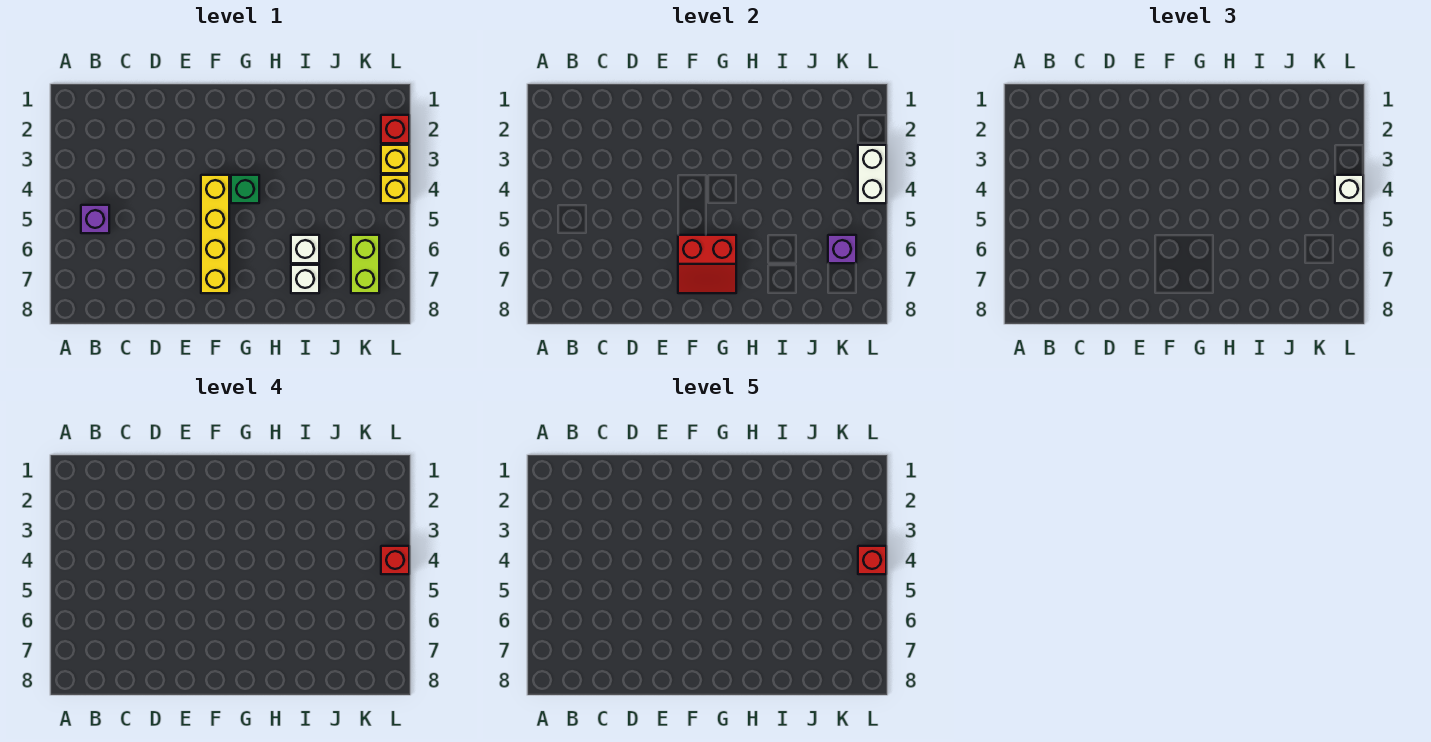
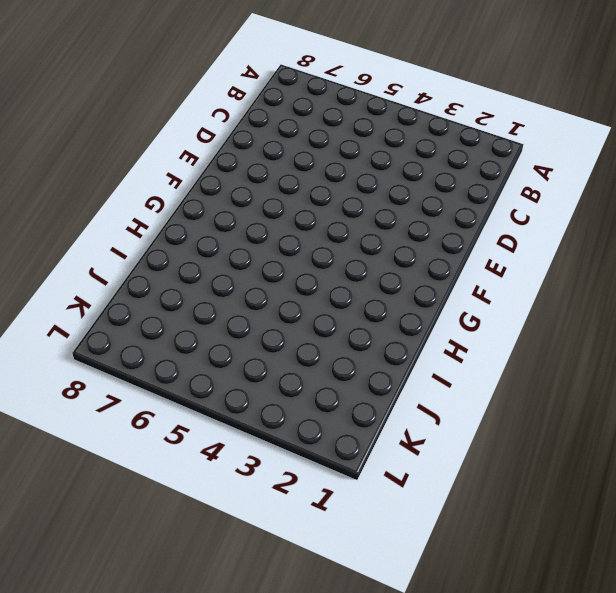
none -> purple 1x1 brick [81,205,109,233]
none -> yellow 1x4 brick [201,175,229,293]
none -> green 1x1 brick [231,175,259,203]

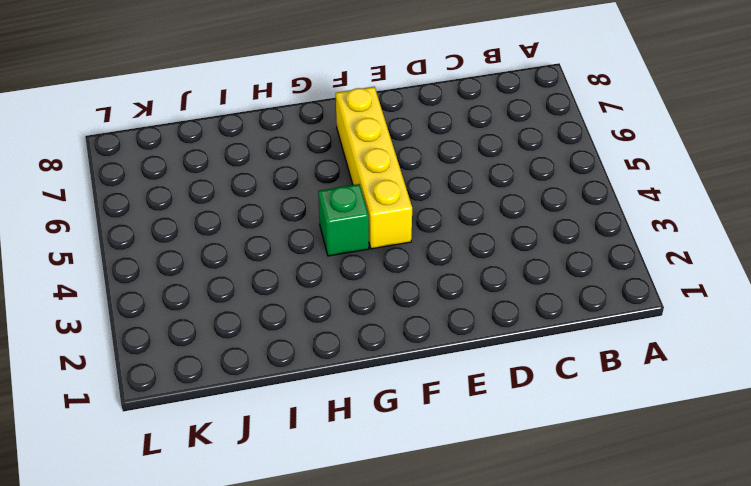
none -> purple 1x1 brick [81,205,109,233]
none -> white 1x1 brick [291,235,319,263]
none -> white 1x1 brick [291,265,319,293]

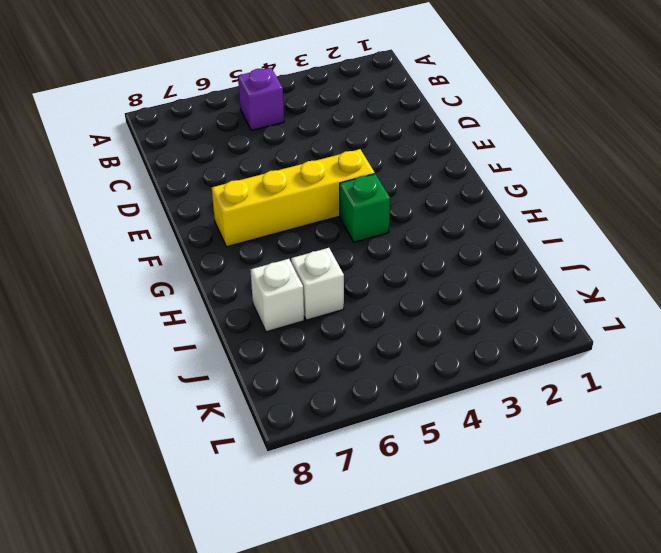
none -> lime 1x2 brick [351,235,379,293]
none -> red 1x1 brick [381,115,409,143]
none -> yellow 1x1 brick [381,145,409,173]

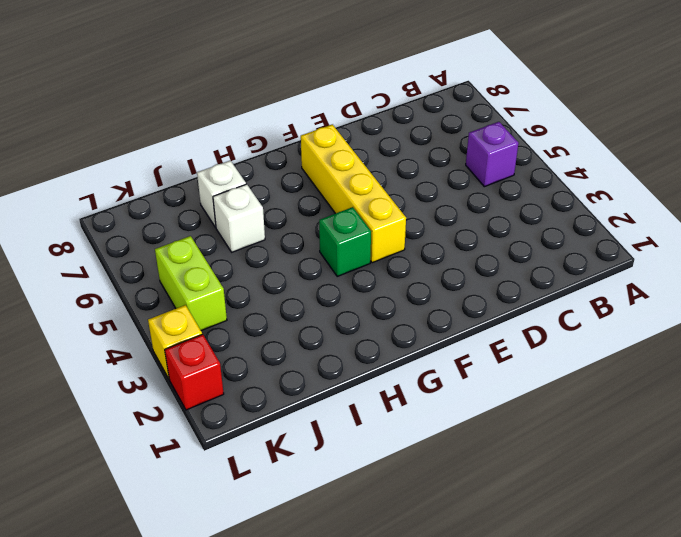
lime 1x2 brick [155,236,227,331] -> lime 1x2 brick moved to [351,235,379,293]
none -> yellow 1x1 brick [381,175,409,203]
none -> red 2x2 slope [678,235,736,293]
none -> purple 1x1 brick [828,235,856,263]

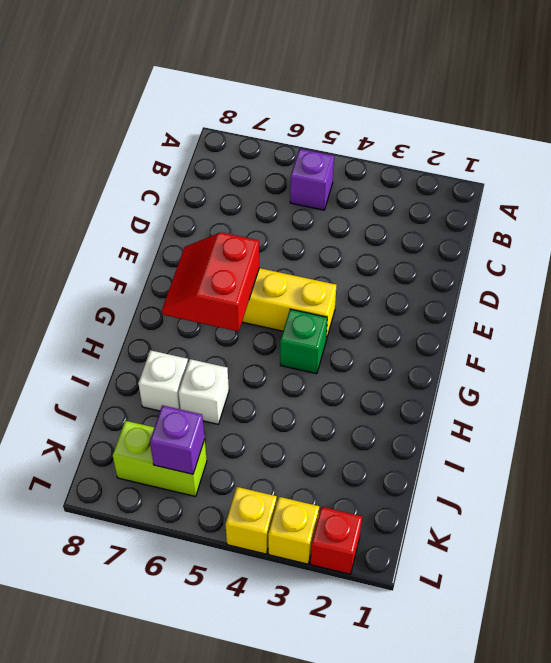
none -> white 1x2 brick [858,145,886,203]
none -> white 1x1 brick [1335,175,1363,203]
none -> red 1x1 brick [381,546,409,574]

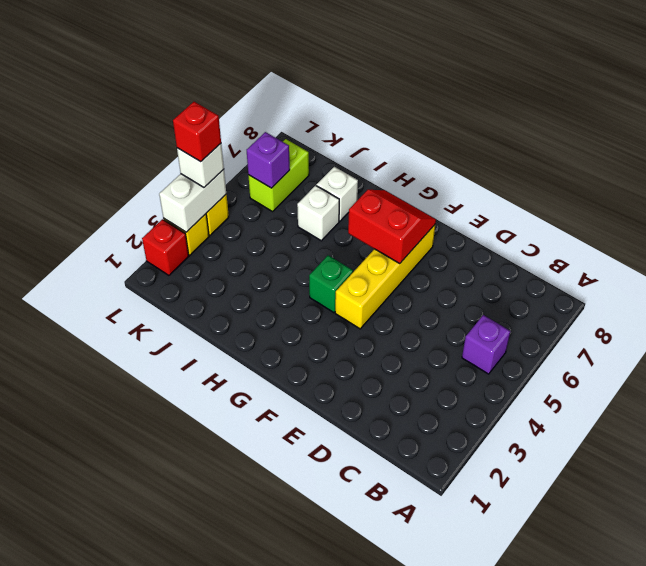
none -> red 1x1 brick [858,546,886,574]

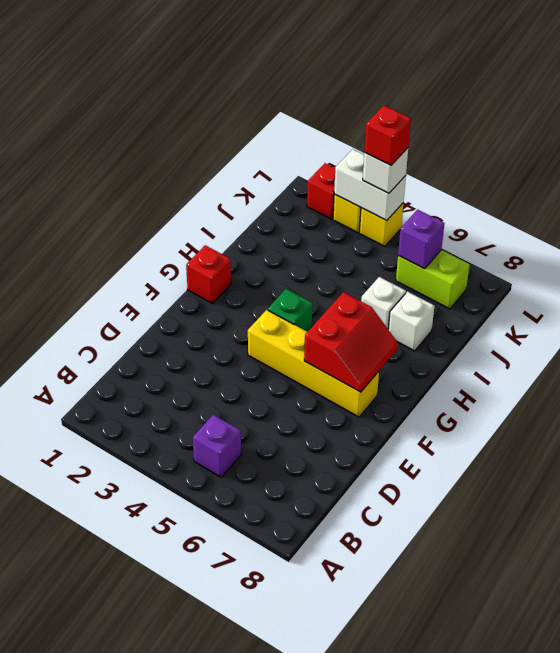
red 1x1 brick [186,245,231,304] -> red 1x1 brick moved to [858,546,886,574]

